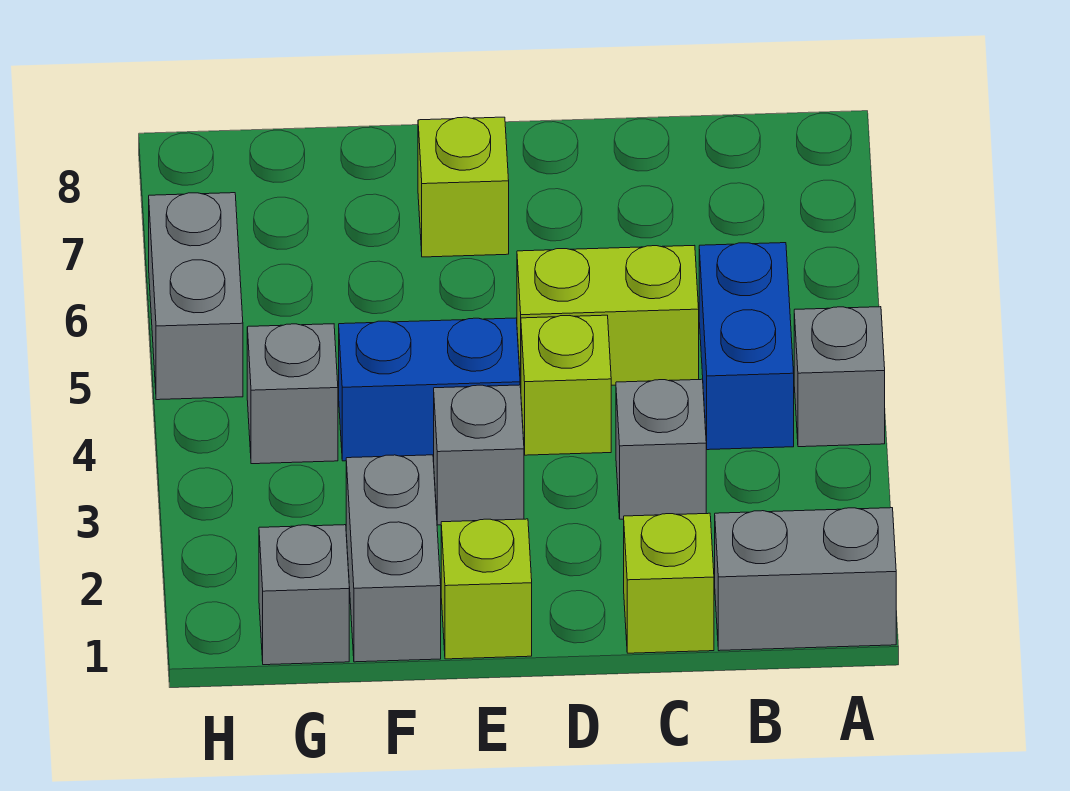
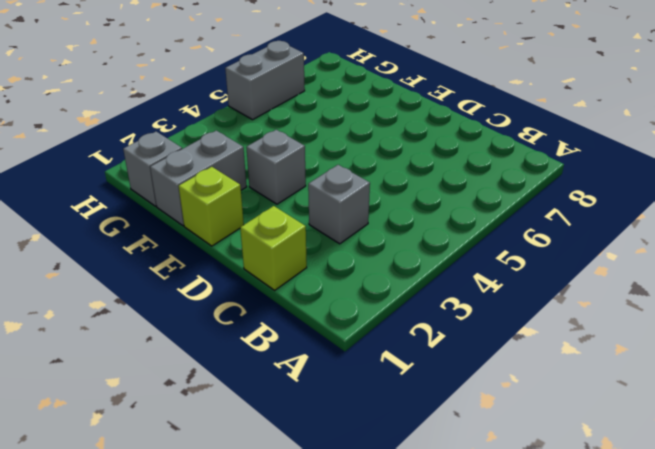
none -> grey 1x2 brick [715,508,896,651]
none -> grey 1x1 brick [794,307,885,447]
none -> blue 1x2 brick [699,243,794,450]

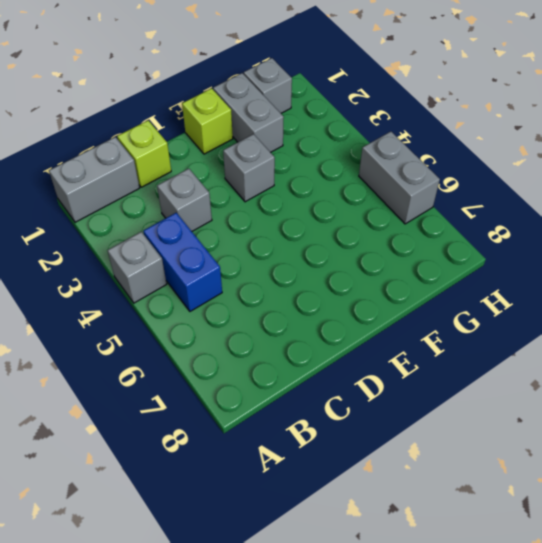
none -> lime 1x2 brick [517,245,699,386]
none -> lime 1x1 brick [521,315,611,455]
none -> blue 1x2 brick [339,318,520,461]

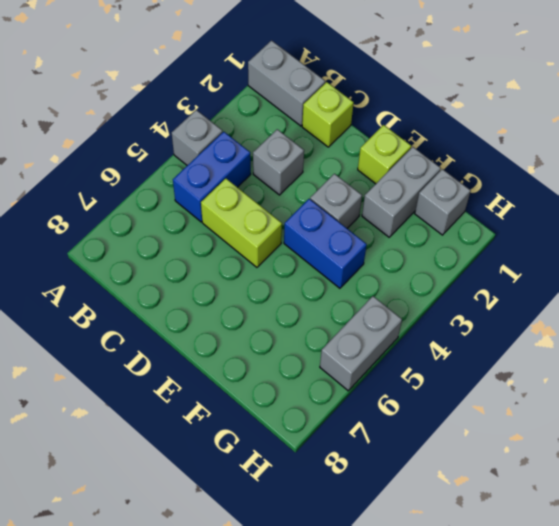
none -> lime 1x1 brick [521,315,611,455]
none -> lime 1x1 brick [418,117,509,257]
none -> grey 1x1 brick [247,324,338,464]

